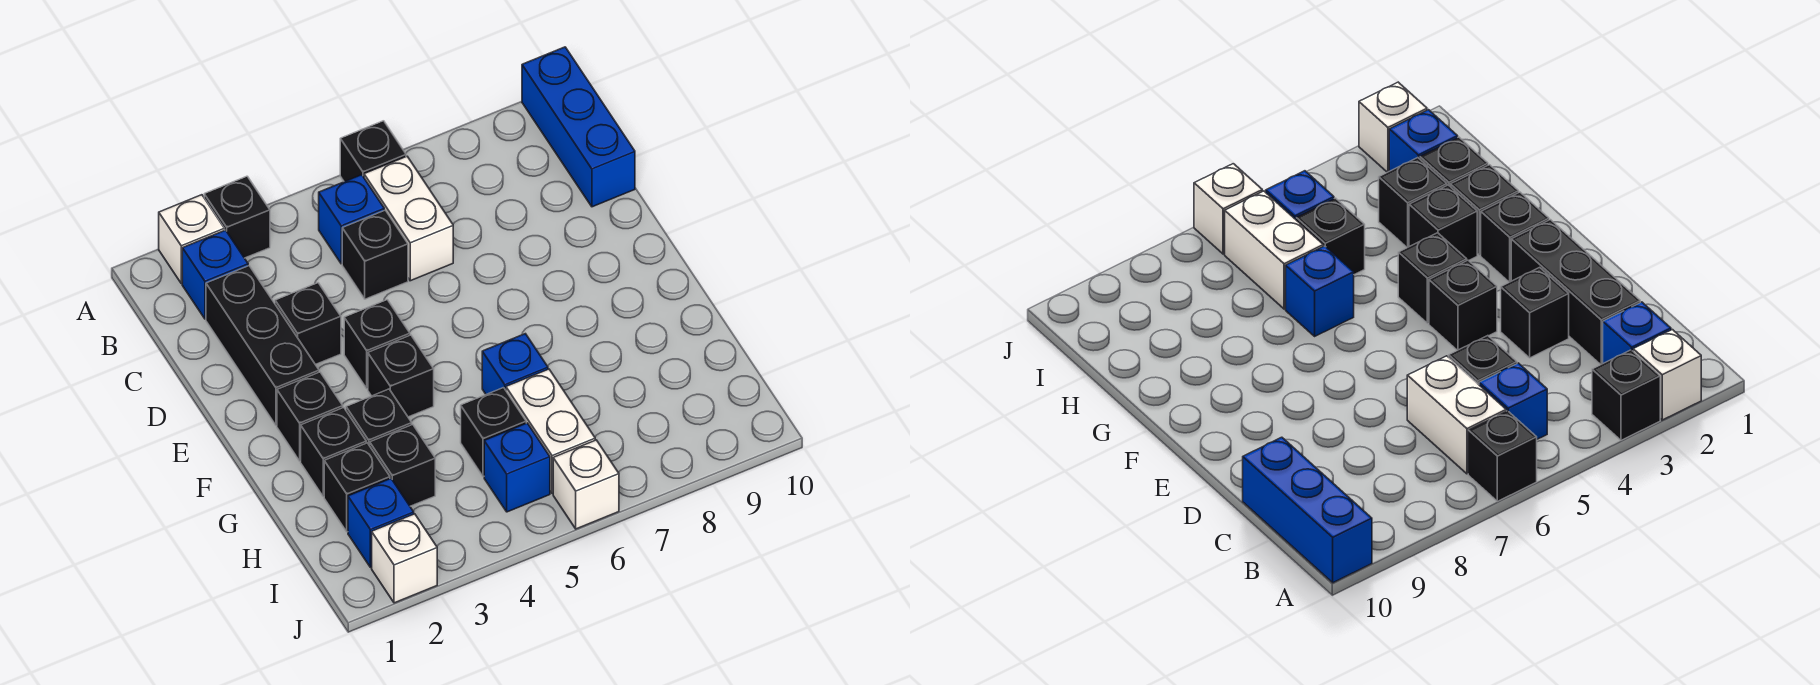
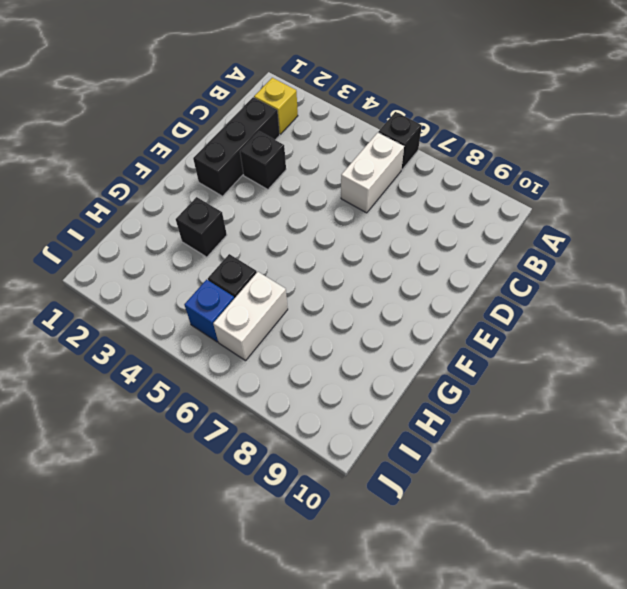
yellow 1x1 brick [254,78,298,134] -> blue 1x1 brick [182,230,248,319]
none -> white 1x1 brick [159,195,225,284]
none -> black 1x1 brick [204,176,270,258]
none -> blue 1x3 brick [522,47,635,207]

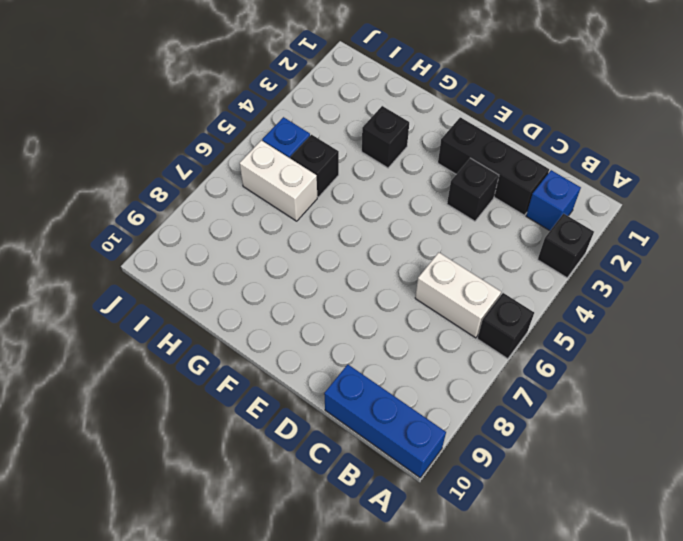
none -> white 1x1 brick [159,195,225,284]
none -> blue 1x1 brick [319,175,384,264]
none -> black 1x1 brick [342,210,408,299]

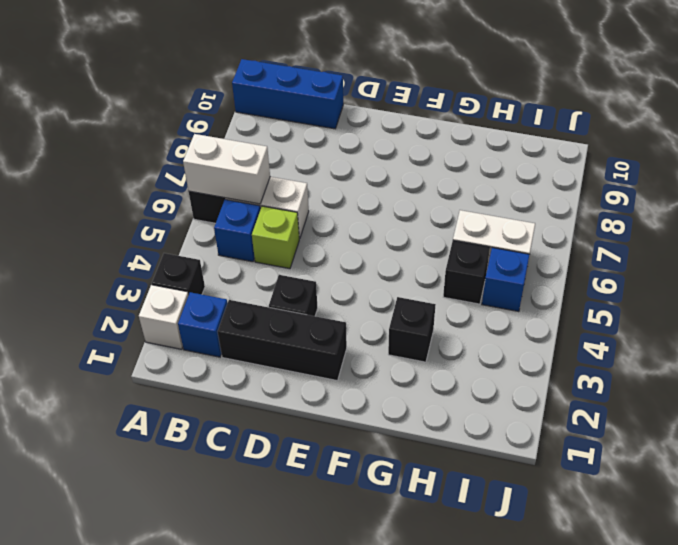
white 1x2 brick [183,134,270,204] -> none
lime 1x1 brick [252,206,299,269] -> black 1x1 brick [342,210,408,299]
none -> black 1x1 brick [344,300,410,388]
none -> black 1x1 brick [277,372,343,461]
none -> black 1x1 brick [368,335,434,417]

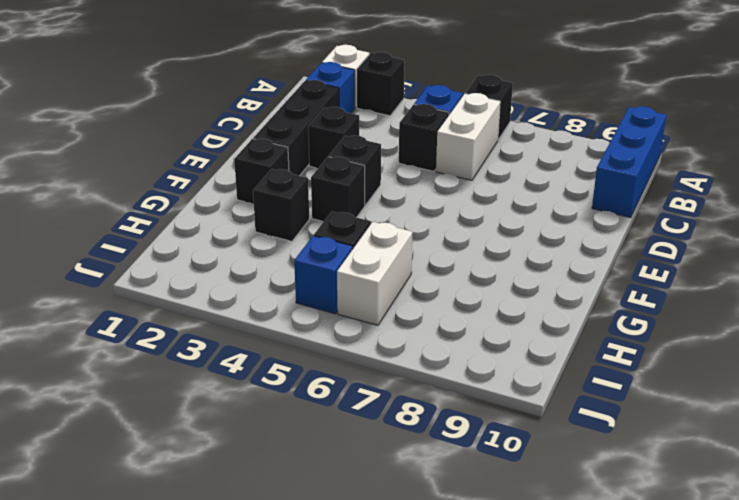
none -> black 1x1 brick [301,408,366,496]
none -> blue 1x1 brick [482,334,548,394]
none -> black 1x1 brick [324,443,390,532]

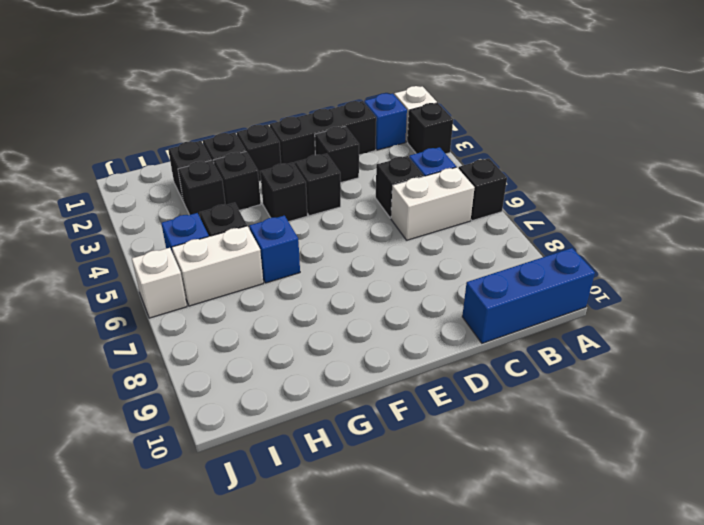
none -> blue 1x1 brick [348,479,414,567]
none -> white 1x1 brick [372,514,437,603]

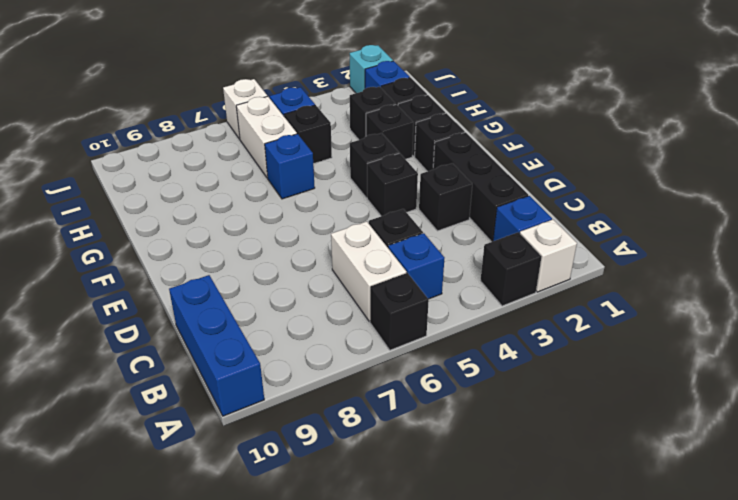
cyan 1x1 brick [350,45,393,93] -> white 1x1 brick [372,514,437,603]

